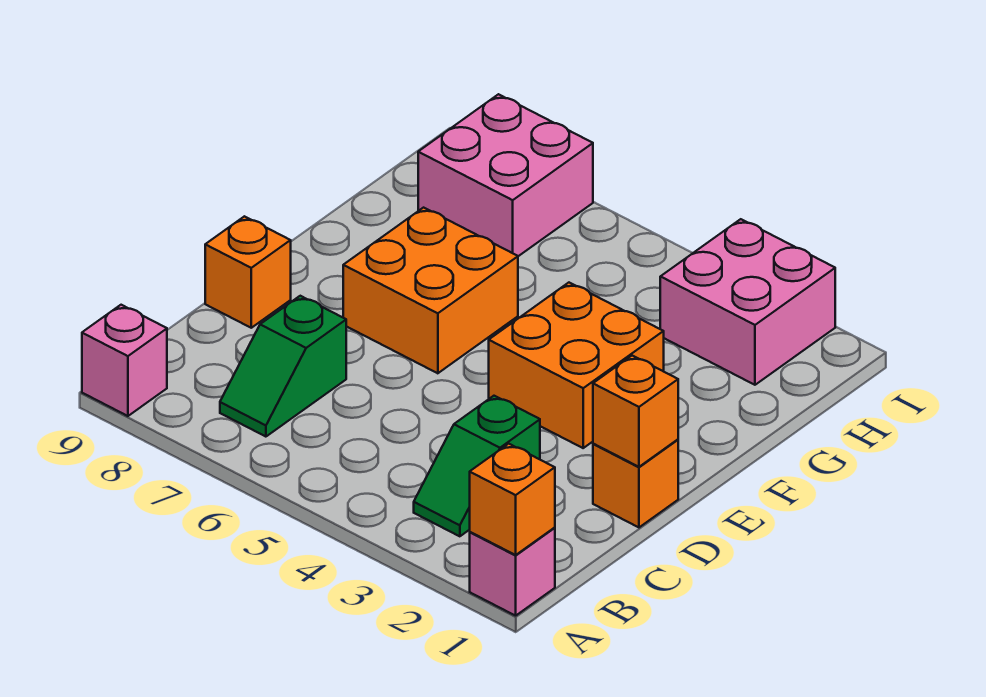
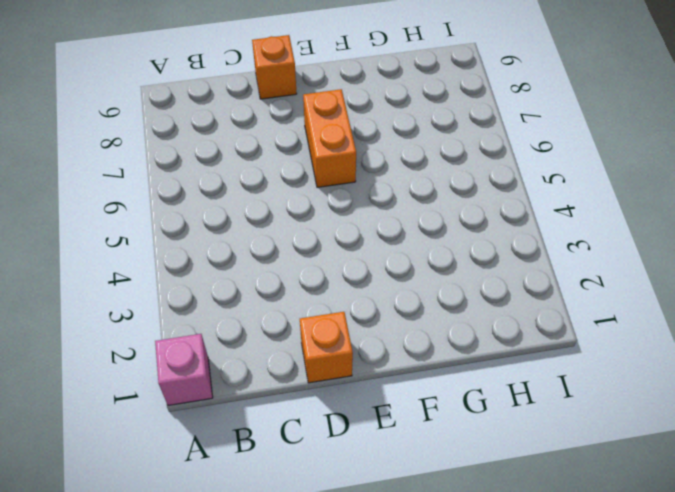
orange 1x2 brick [303,89,356,187] -> orange 2x2 brick [343,208,518,373]
none -> pink 1x1 brick [82,305,167,416]
none -> green 1x2 slope [414,396,540,536]
none -> green 1x2 slope [220,296,346,437]

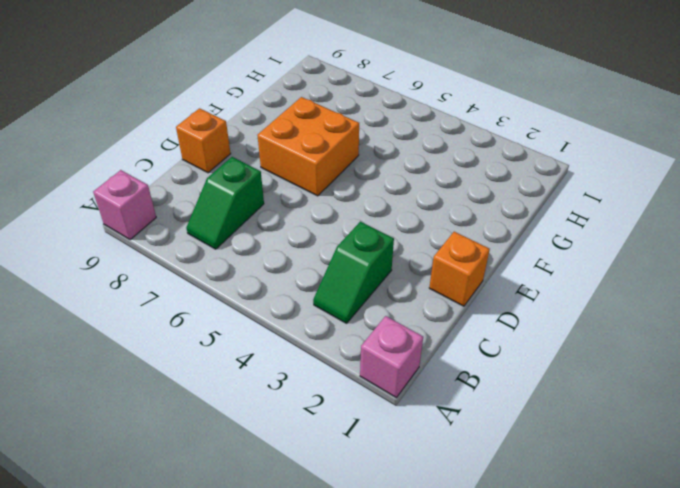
none -> orange 2x2 brick [489,283,664,448]
none -> pink 2x2 brick [660,219,835,385]
none -> pink 2x2 brick [418,94,593,256]

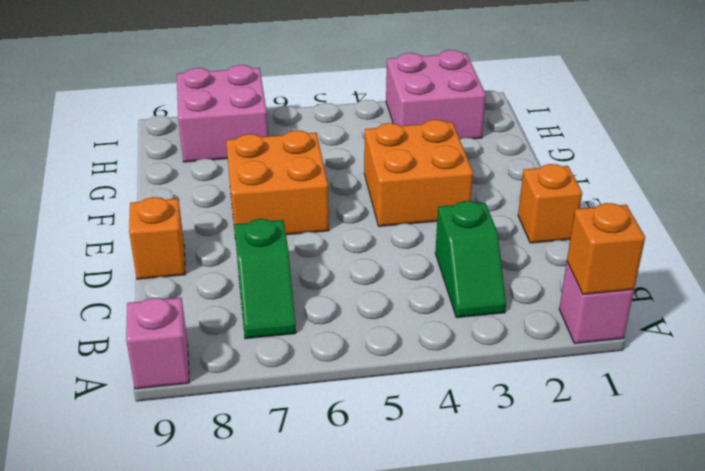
none -> orange 1x1 brick [593,356,678,467]

